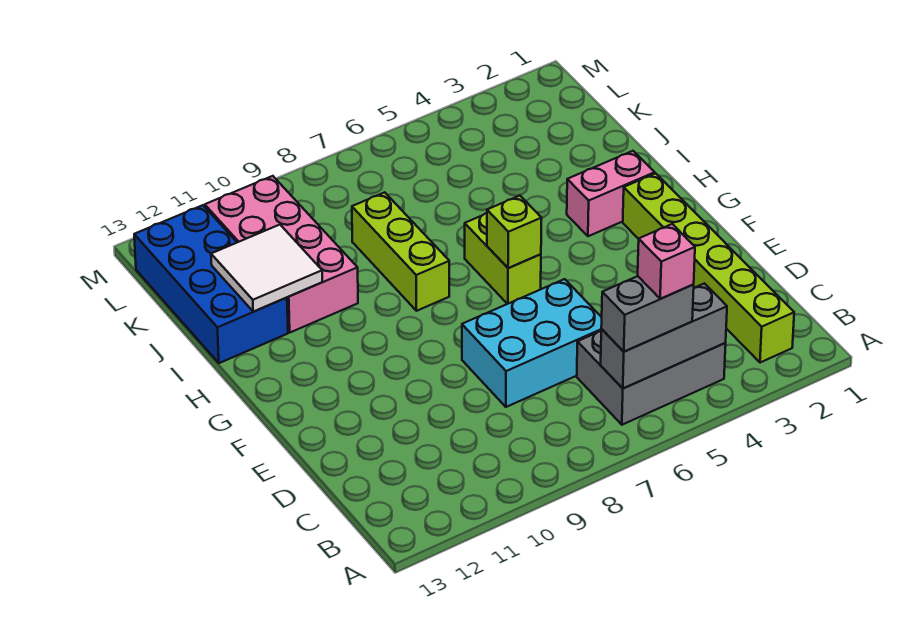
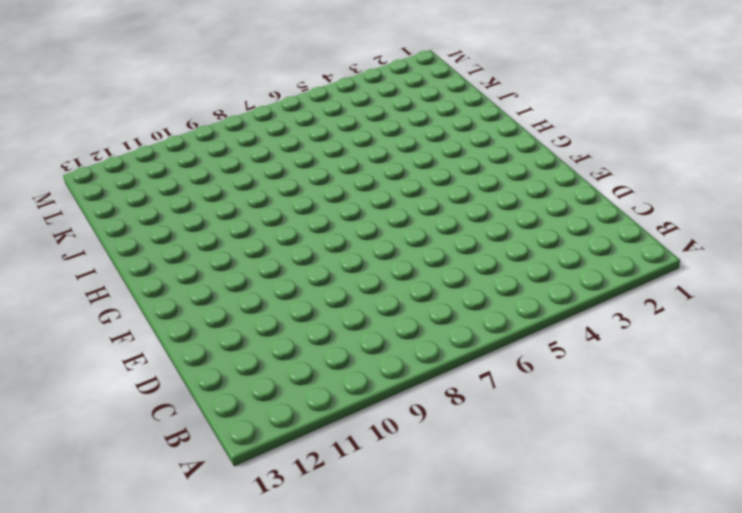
none -> lime 1x6 brick [623,173,794,363]
none -> grey 2x3 brick [577,331,726,425]
none -> cyan 2x3 brick [462,279,602,407]

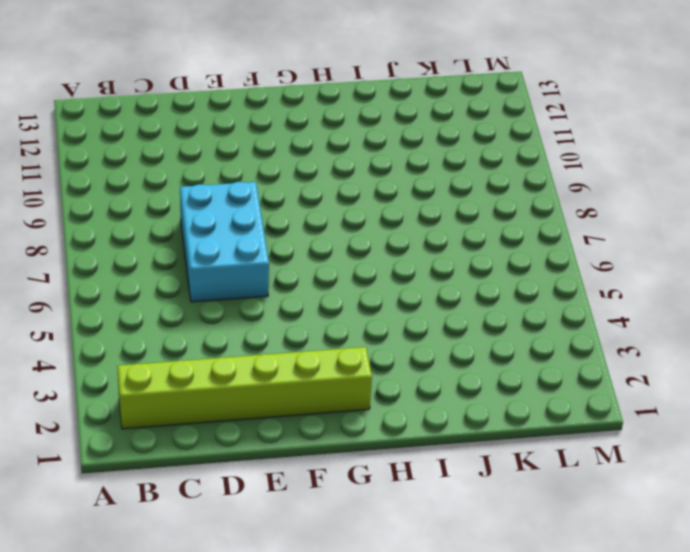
none -> grey 2x3 brick [577,331,726,425]
none -> lime 1x2 brick [465,213,541,304]
none -> pink 1x2 brick [567,151,655,236]

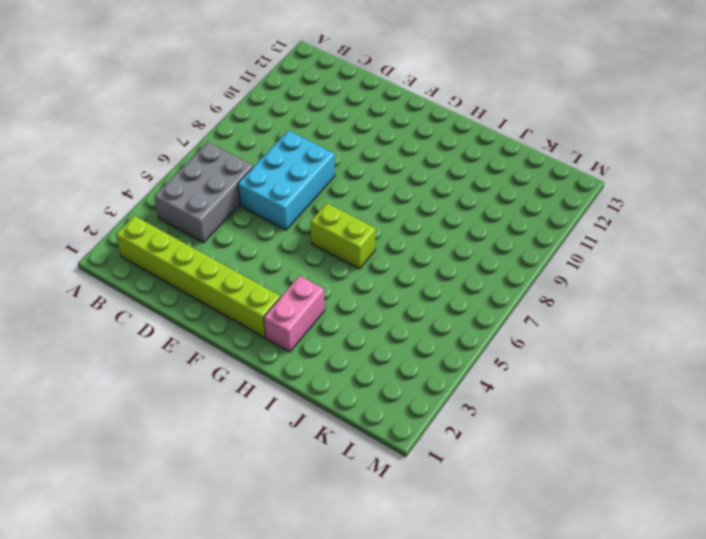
none -> lime 1x3 brick [352,192,449,311]
none -> pink 2x4 brick [205,176,358,332]
none -> blue 2x4 brick [134,205,288,363]

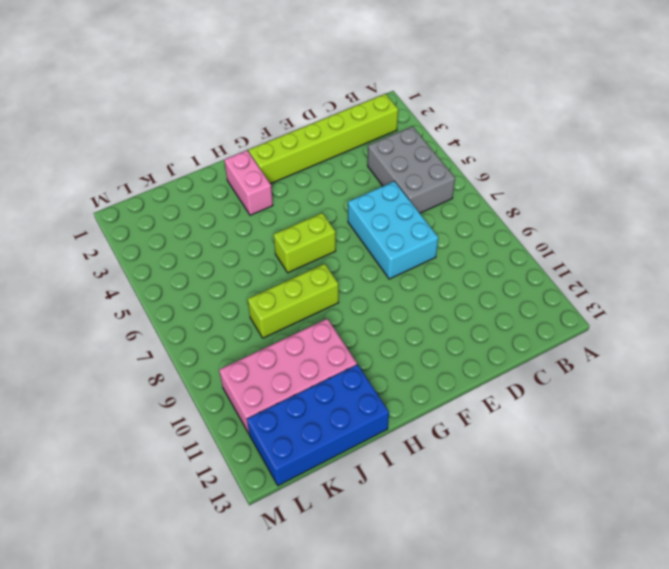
none -> grey 1x3 brick [601,283,727,388]
none -> lime 1x1 brick [487,196,542,268]
none -> white 2x2 tile [211,225,322,312]

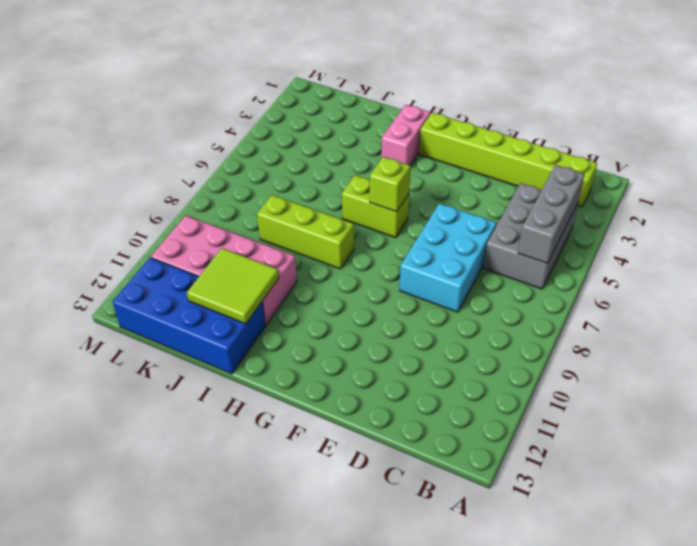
lime 2x2 tile [187,248,279,324] -> white 2x2 tile [211,225,322,312]
none -> grey 1x2 brick [601,276,694,352]
none -> pink 1x1 brick [638,224,695,299]

